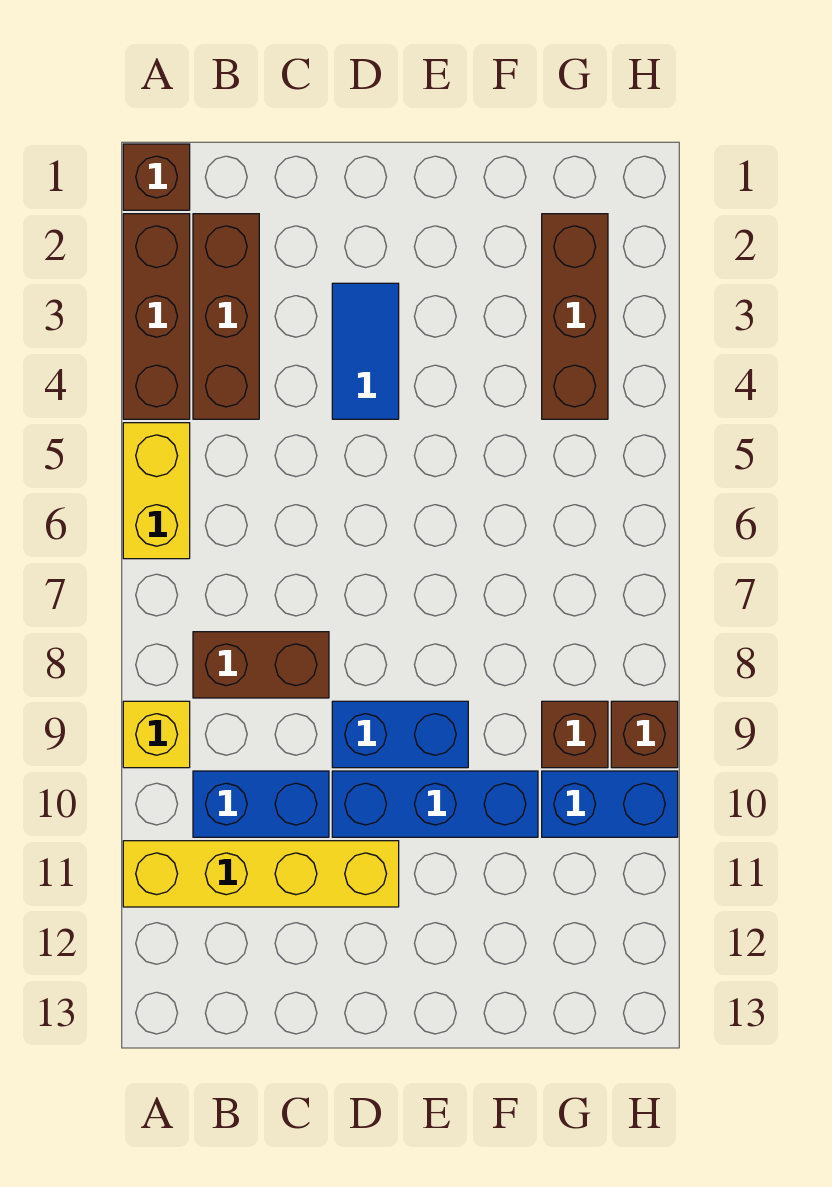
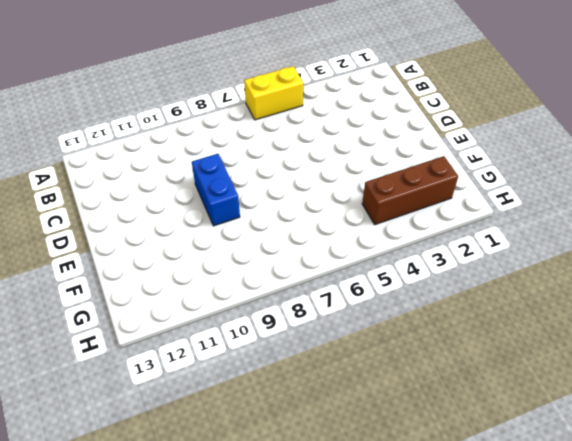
none -> brown 1x1 brick [123,144,190,210]
none -> brown 1x3 brick [123,214,190,419]
none -> yellow 1x1 brick [123,701,190,768]

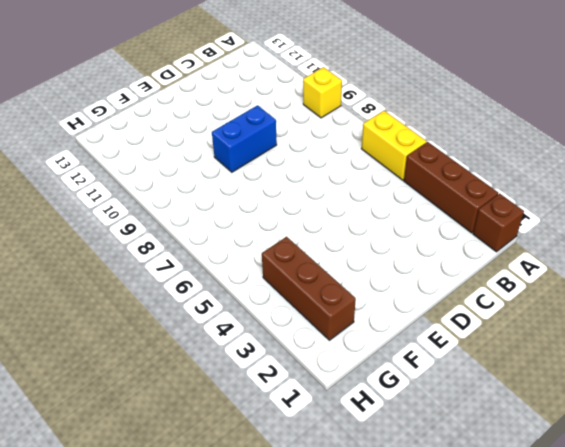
none -> yellow 1x4 brick [123,841,399,907]
none -> brown 1x3 brick [193,214,259,419]
none -> brown 1x2 brick [193,632,329,698]

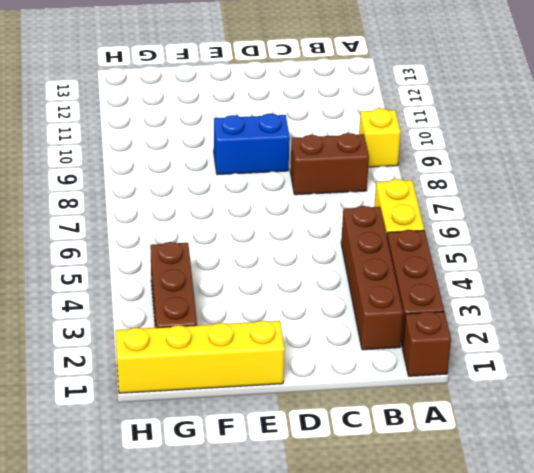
brown 1x4 brick [341,206,403,350] -> brown 1x3 brick [193,214,259,419]
yellow 1x4 brick [116,321,285,393] -> yellow 1x4 brick moved to [123,841,399,907]
none -> blue 1x2 brick [193,771,329,837]
none -> blue 1x2 tile [332,283,399,419]
none -> blue 1x3 brick [332,771,538,837]

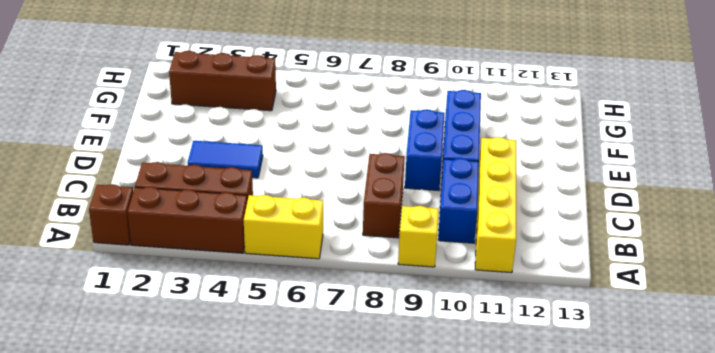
none -> brown 1x1 brick [542,701,608,768]
none -> blue 1x2 brick [542,771,678,837]
none -> brown 1x1 brick [611,701,678,768]

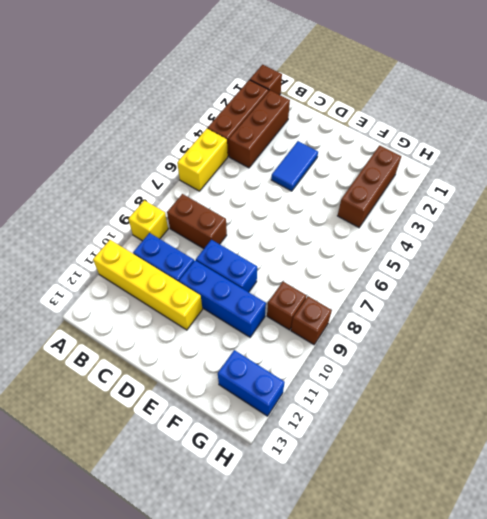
blue 1x2 brick [218,350,285,416] -> blue 1x2 brick moved to [542,771,678,837]

